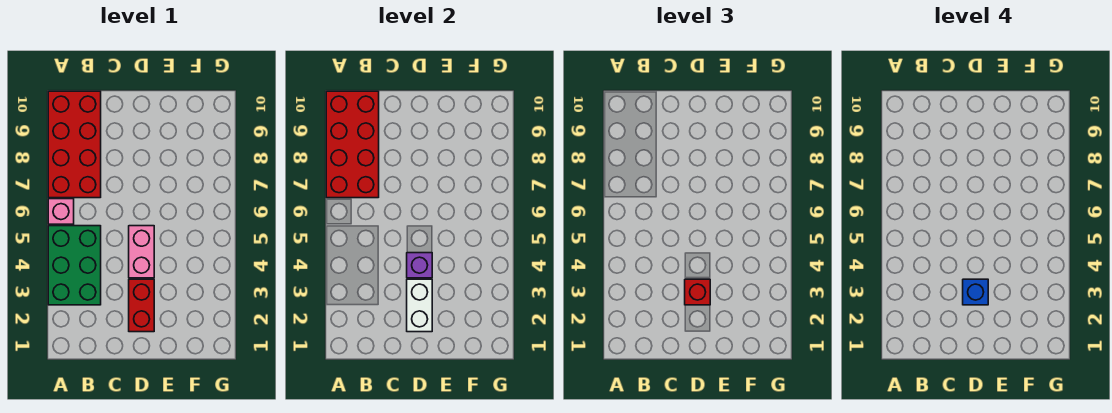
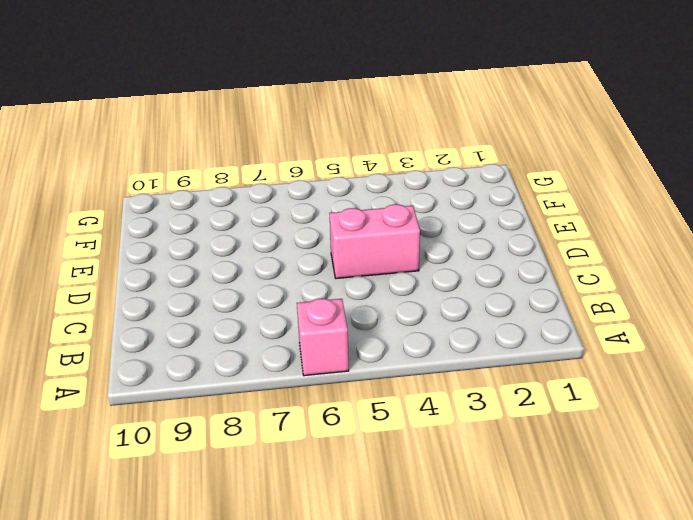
none -> green 2x3 brick [48,226,101,305]
none -> red 2x4 brick [48,91,101,198]

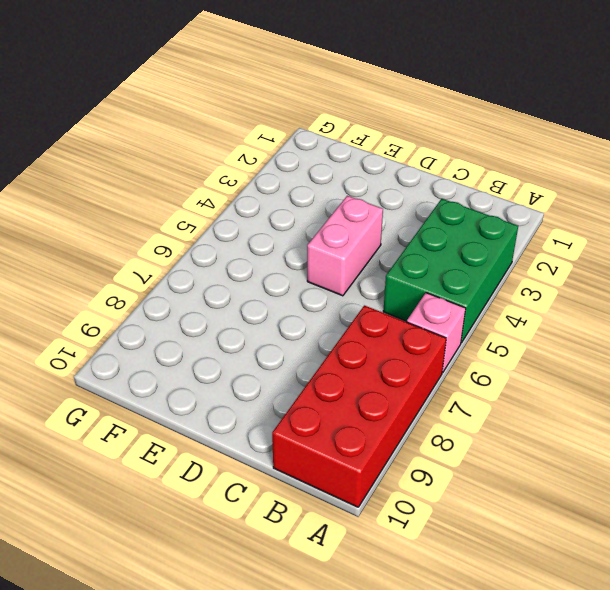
none -> red 1x2 brick [129,279,154,332]
none -> red 2x4 brick [326,91,379,198]

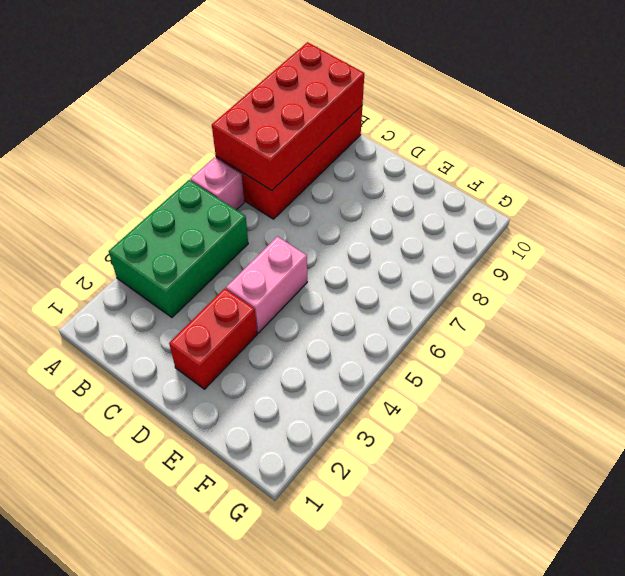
none -> white 1x2 brick [407,279,432,332]
none -> purple 1x1 brick [407,253,432,278]

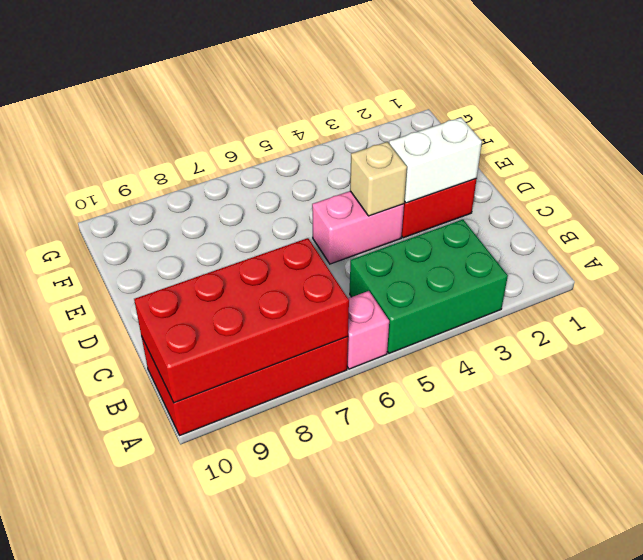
tan 1x1 brick [350,142,407,216] -> purple 1x1 brick [407,253,432,278]
none -> red 1x1 brick [685,279,710,305]
none -> blue 1x1 brick [963,279,988,305]

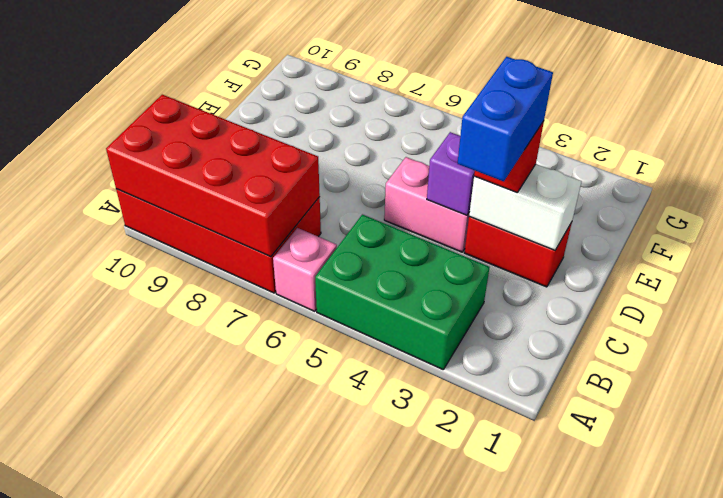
blue 1x2 brick [457,57,553,181] -> blue 1x1 brick [963,279,988,305]

